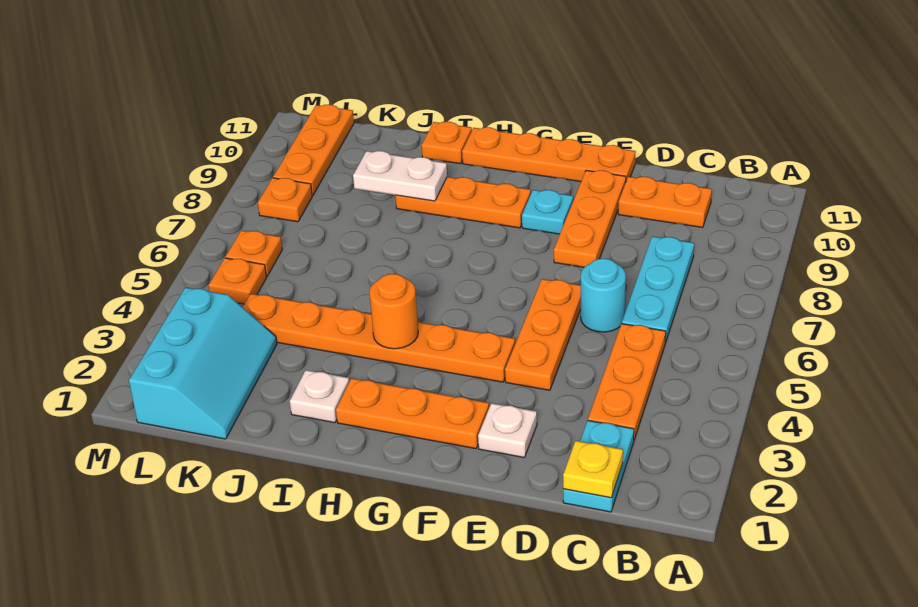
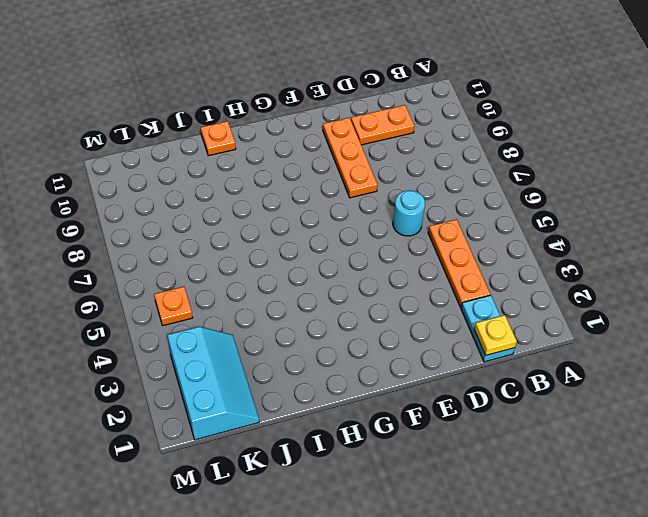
none -> cyan 1x3 plate [622,236,694,343]
none -> white 1x1 plate [478,403,537,458]
none -> orange 1x3 plate [505,279,581,390]

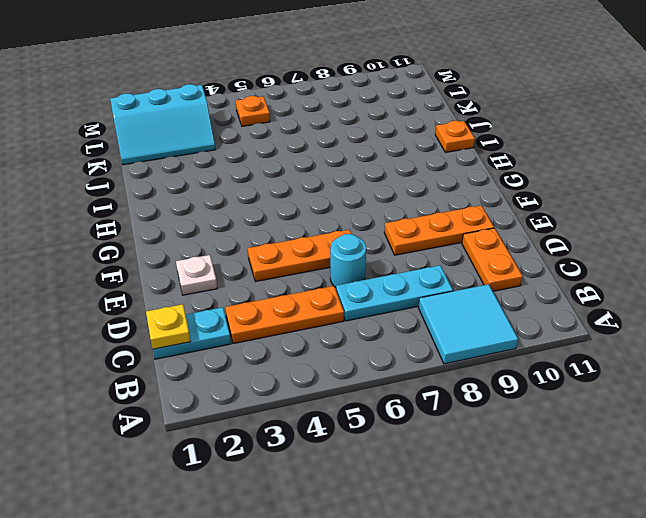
cyan 2x2 tile [418,284,518,364] -> none
none -> orange 1x4 plate [462,127,636,182]
none -> orange 1x3 plate [336,378,489,449]
none -> orange 1x6 plate [243,294,515,382]

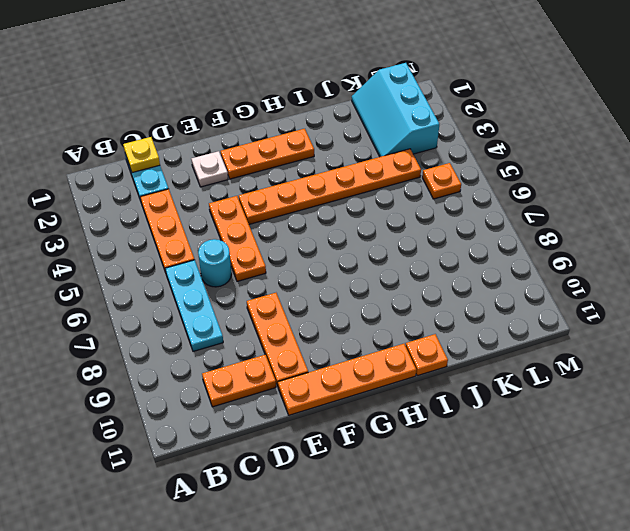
none -> cyan 1x1 plate [522,190,573,234]
none -> orange 1x3 plate [396,177,531,228]
none -> white 1x1 plate [290,370,349,423]

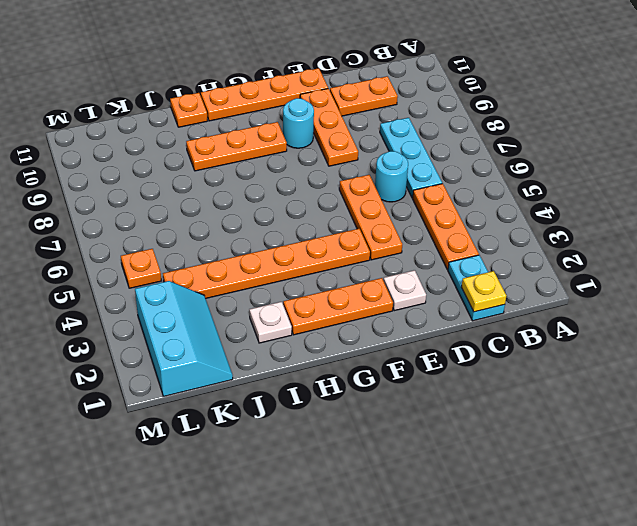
cyan 1x1 round brick [283,98,314,148] -> cyan 1x1 plate [522,190,573,234]
none -> orange 1x1 plate [226,230,282,276]
none -> orange 1x1 plate [258,178,312,222]
none -> orange 1x3 plate [273,105,354,196]

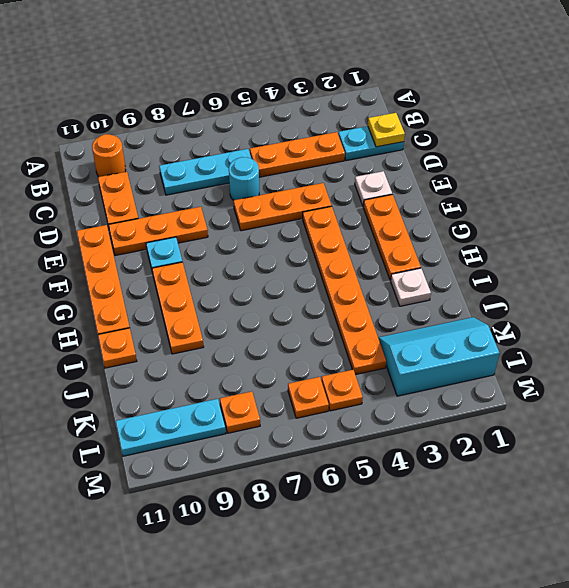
orange 1x1 round brick [92,134,126,177] -> orange 1x1 round brick moved to [370,274,418,349]
cyan 1x3 plate [116,399,226,456] -> orange 1x3 plate [273,105,354,196]
none -> white 1x2 plate [353,151,447,201]

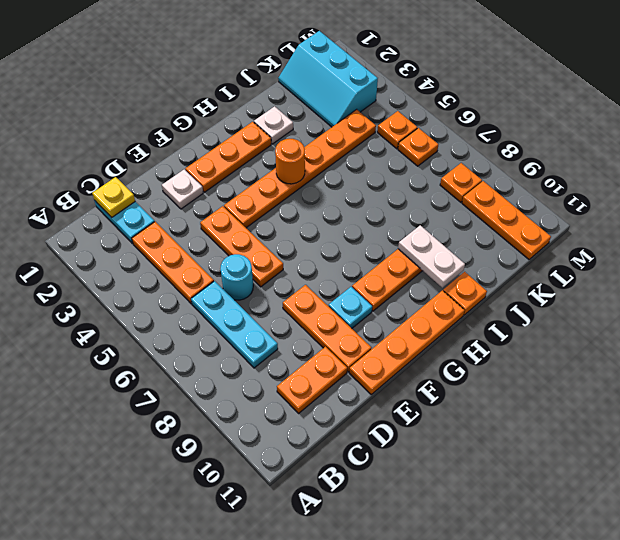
white 1x2 plate [398,225,465,288] -> white 1x2 plate turned to [353,151,447,201]

